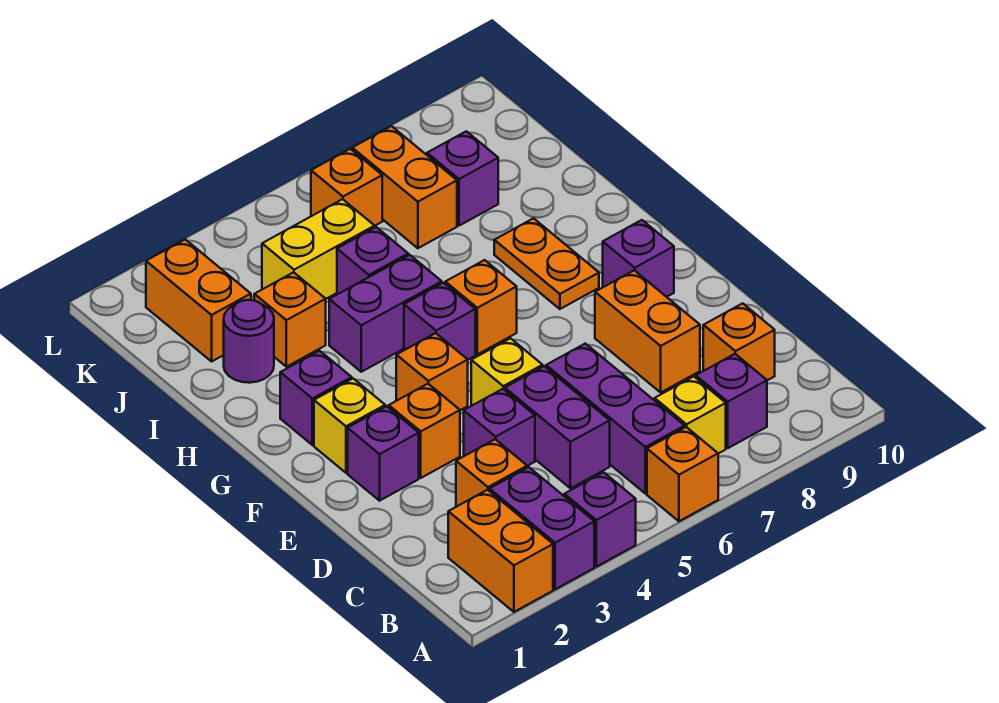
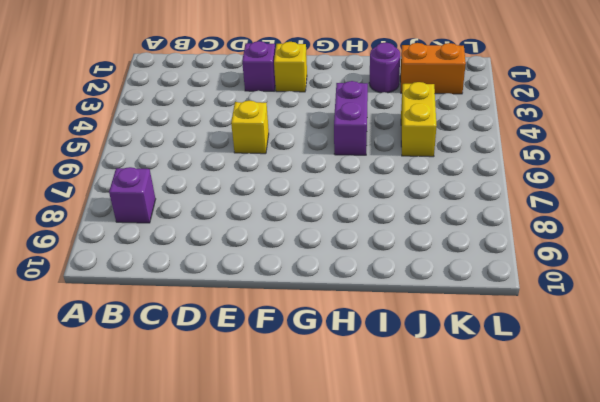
none -> orange 1x2 brick [448,490,553,612]
none -> purple 1x2 brick [490,467,594,589]
none -> purple 1x1 brick [564,472,636,567]
none -> orange 1x1 brick [647,427,718,521]

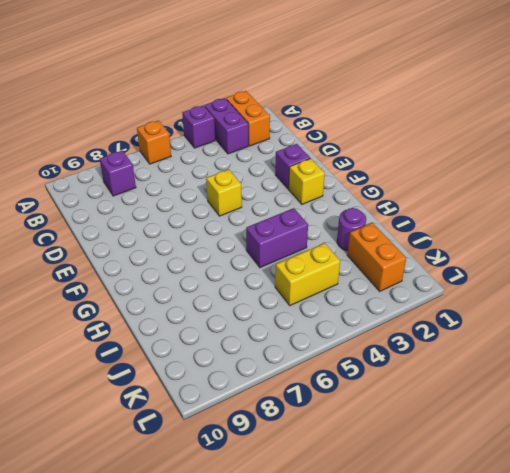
none -> purple 1x3 brick [546,344,685,493]
none -> yellow 1x1 brick [655,377,726,454]
none -> orange 1x1 brick [456,439,527,507]
none -> purple 1x2 brick [505,366,610,488]

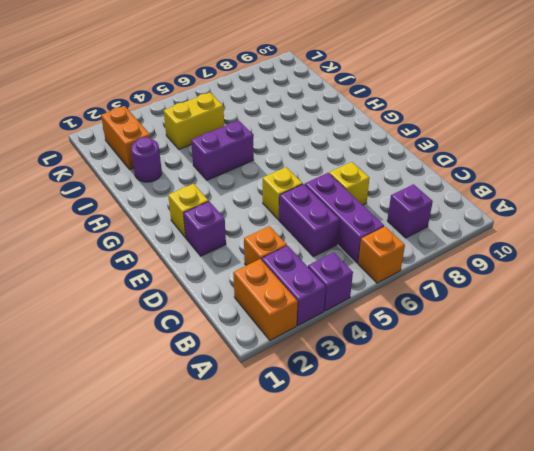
yellow 1x1 brick [329,162,369,205] -> yellow 1x1 brick moved to [655,377,726,454]
none -> orange 1x1 brick [703,303,775,380]
none -> purple 1x1 brick [464,389,535,466]
none -> orange 1x2 brick [595,270,700,392]
none -> orange 1x1 brick [389,384,460,478]

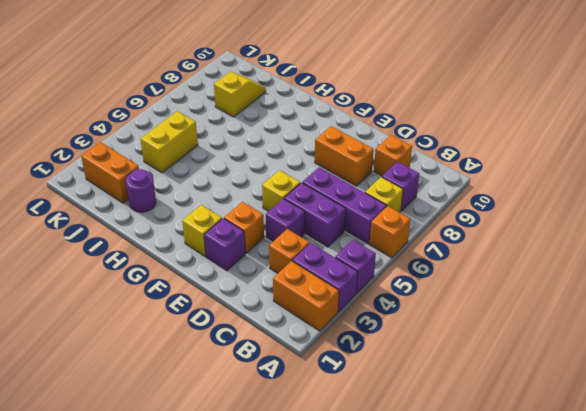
yellow 1x2 slope [214,72,266,117] -> purple 1x1 brick [427,131,498,226]
none -> orange 1x1 brick [396,333,468,410]
none -> purple 1x1 brick [603,220,674,297]
none -> purple 1x1 brick [280,351,352,445]
none -> purple 1x1 brick [404,283,475,360]

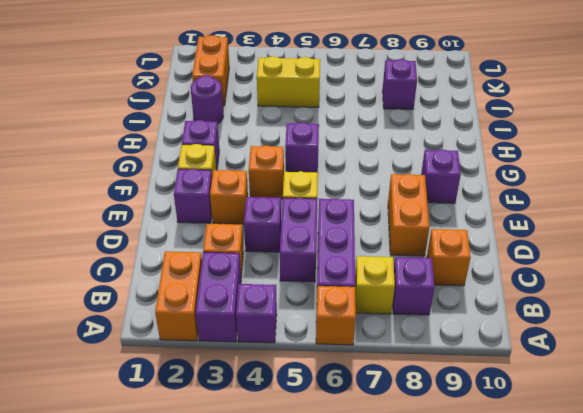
none -> orange 1x1 brick [445,260,517,354]
none -> orange 1x2 plate [494,218,599,309]
none -> purple 1x2 brick [329,255,442,372]
none -> orange 1x1 brick [254,272,326,367]

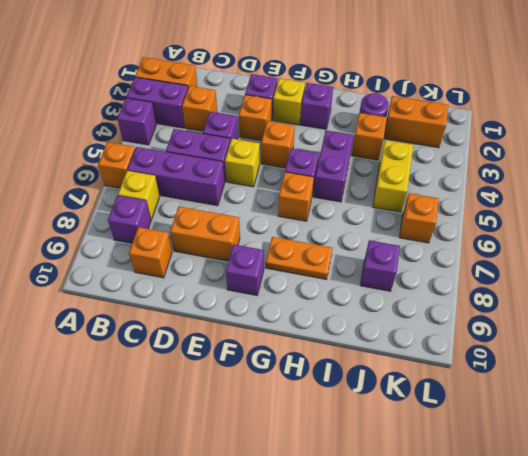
none -> purple 1x1 brick [337,227,408,294]
none -> orange 1x2 brick [352,126,457,248]

